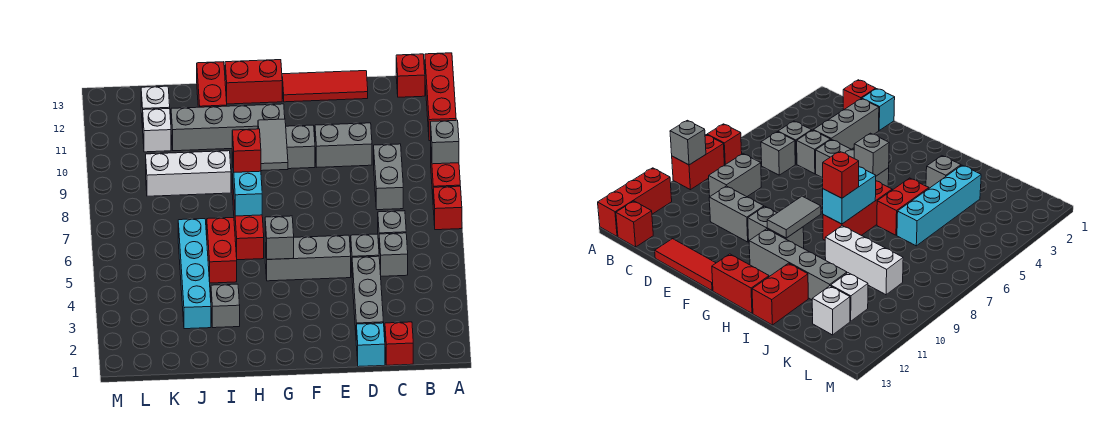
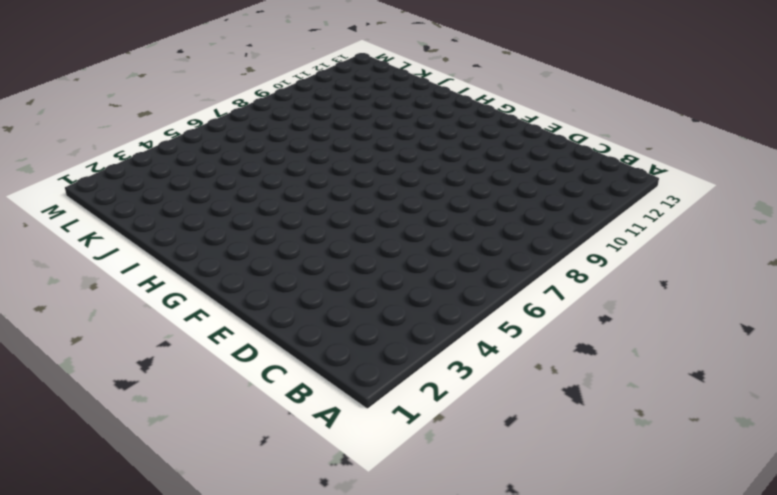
none -> red 1x1 brick [433,186,462,230]
none -> red 1x2 brick [431,158,460,194]
none -> red 1x3 brick [425,53,456,141]
none -> red 1x1 brick [396,54,425,97]

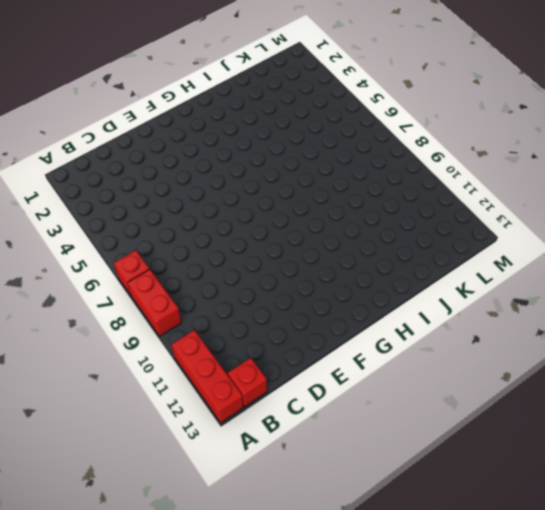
none -> red 1x1 brick [385,322,413,365]
none -> grey 1x1 brick [379,233,408,276]
none -> grey 1x1 brick [378,211,406,244]
none -> grey 1x2 brick [374,144,403,210]

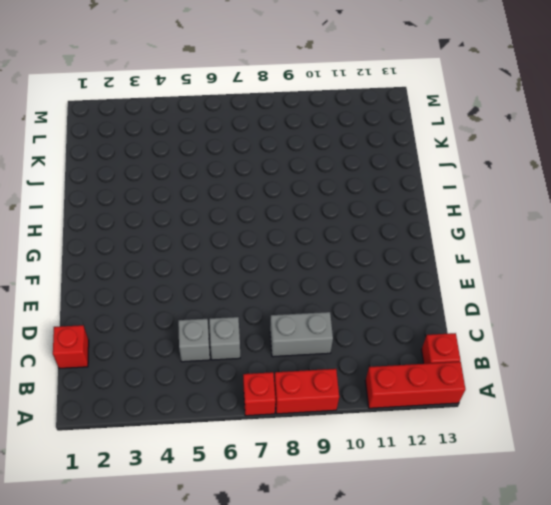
none -> cyan 1x1 brick [356,323,385,367]
none -> grey 1x3 brick [352,256,384,330]
none -> grey 1x1 brick [351,234,379,268]
none -> grey 1x2 brick [315,123,372,167]

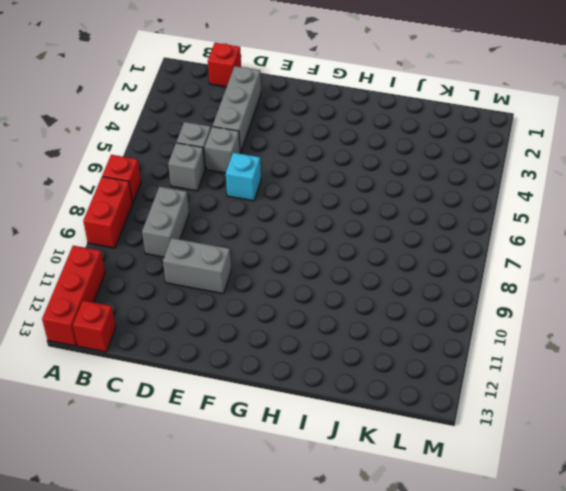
cyan 1x1 brick [226,153,261,201] -> cyan 1x1 brick moved to [356,323,385,367]
none -> red 1x3 tile [282,71,368,102]
none -> grey 1x3 brick [265,235,351,281]
none -> grey 1x2 brick [286,125,315,169]
none -> grey 1x4 brick [171,104,285,151]

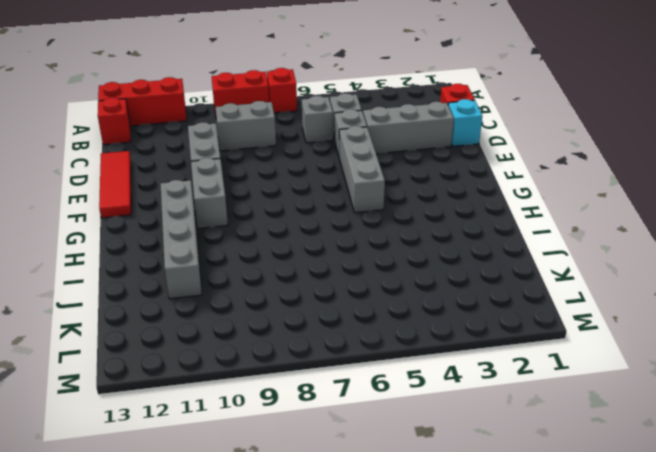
none -> red 1x2 brick [225,60,282,104]
none -> red 1x3 brick [232,174,264,260]
none -> grey 1x1 brick [211,284,240,328]
none -> red 1x2 brick [207,217,237,283]

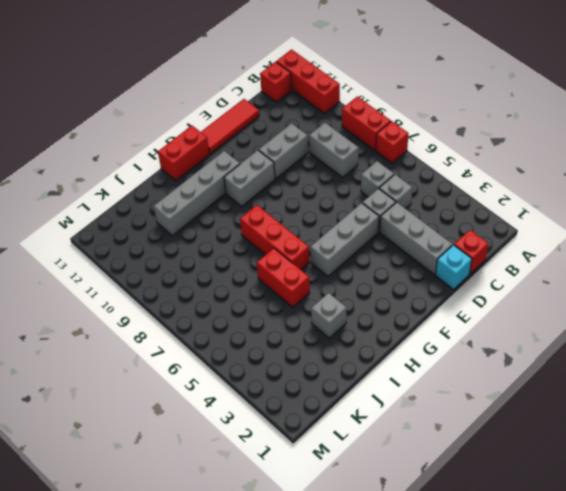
none -> white 1x3 brick [146,151,231,196]
none -> red 1x2 brick [197,62,227,107]
none -> cyan 1x4 brick [178,219,211,329]
none -> white 1x1 brick [143,109,171,152]

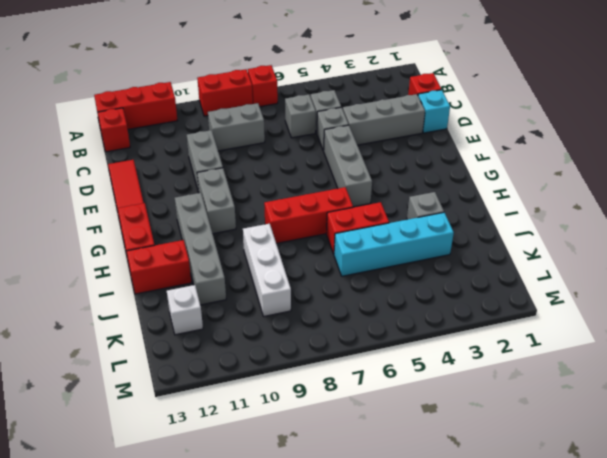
none -> white 1x1 brick [143,109,171,152]
none -> grey 1x1 brick [431,120,459,164]
none -> grey 1x1 brick [265,216,294,259]
none -> grey 1x2 tile [258,119,288,171]

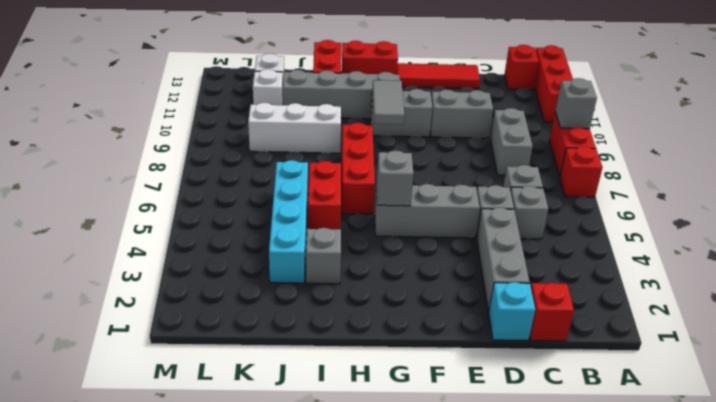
none -> cyan 1x2 brick [232,153,262,216]
none -> red 1x1 brick [232,129,261,172]

